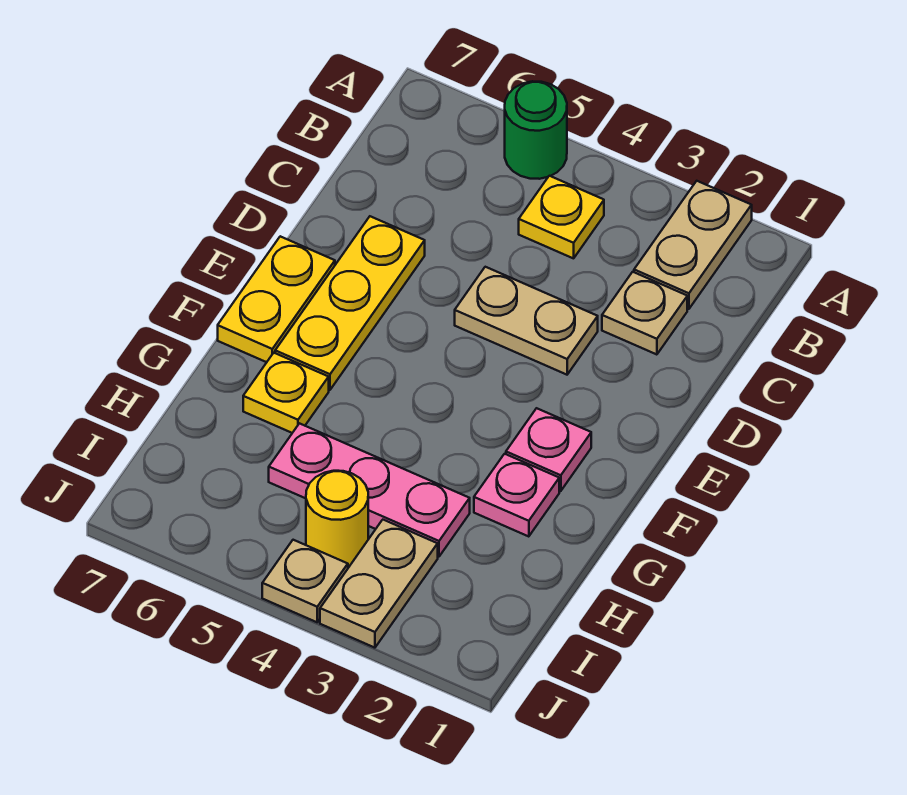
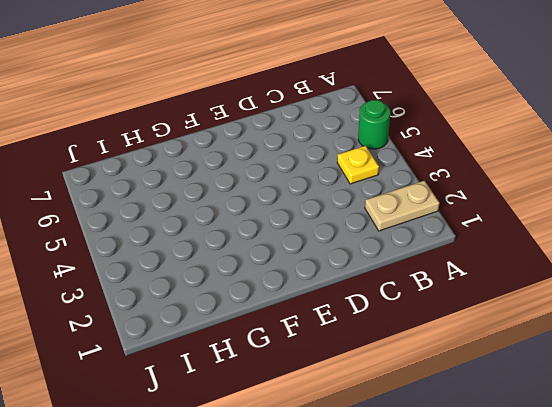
none -> tan 1x1 plate [602,272,687,355]
none -> tan 1x2 plate [455,267,598,375]
none -> yellow 1x3 plate [275,216,425,390]

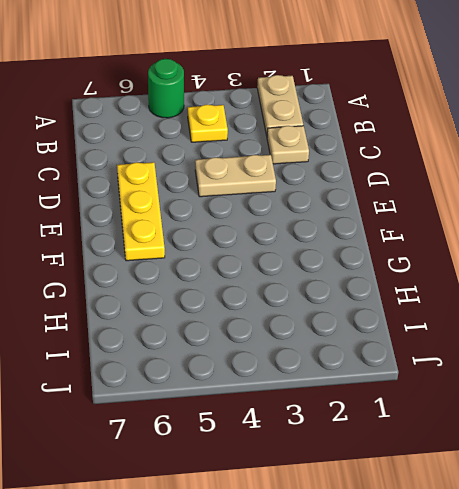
none -> yellow 1x2 plate [218,236,335,362]
none -> pink 1x1 plate [506,408,591,491]
none -> pink 1x1 plate [474,454,559,537]

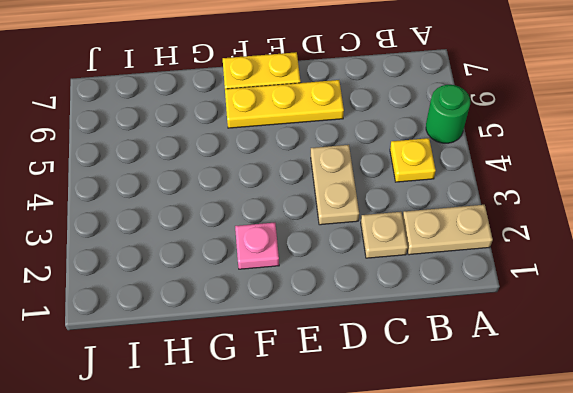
none -> pink 1x1 plate [474,454,559,537]
none -> yellow 1x1 plate [243,353,329,433]
none -> pink 1x3 plate [269,423,470,557]

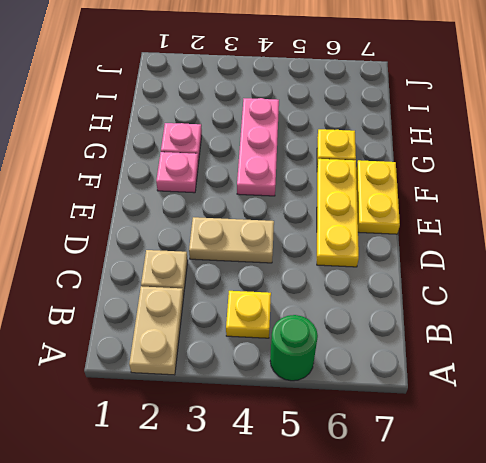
pink 1x3 plate [237,98,279,196] -> pink 1x3 plate turned to [269,423,470,557]
none -> tan 1x2 plate [320,520,438,648]
none -> yellow 1x1 round brick [306,471,368,566]
none -> tan 1x1 plate [262,540,348,622]

